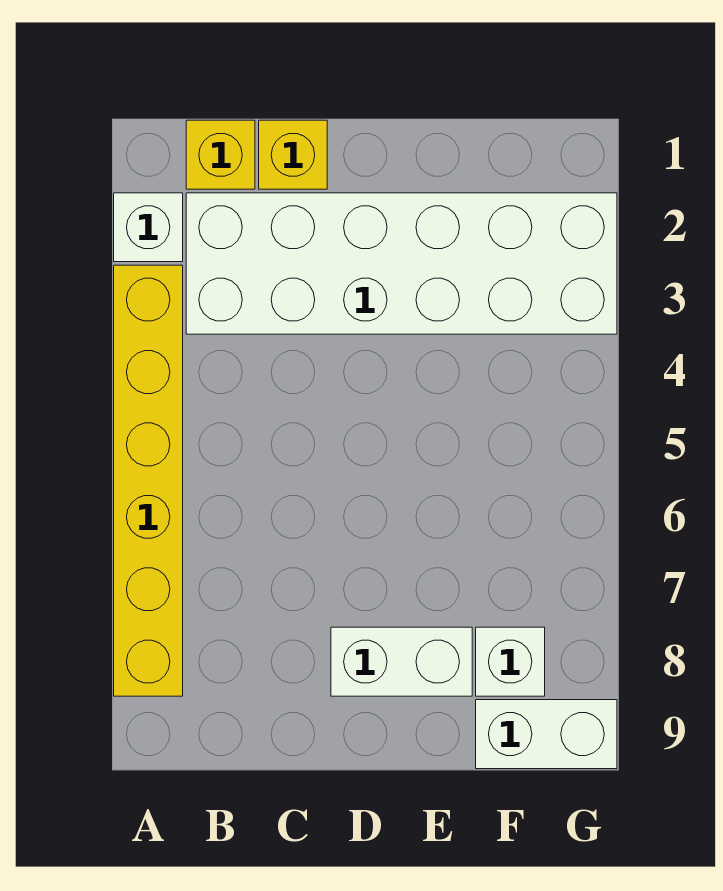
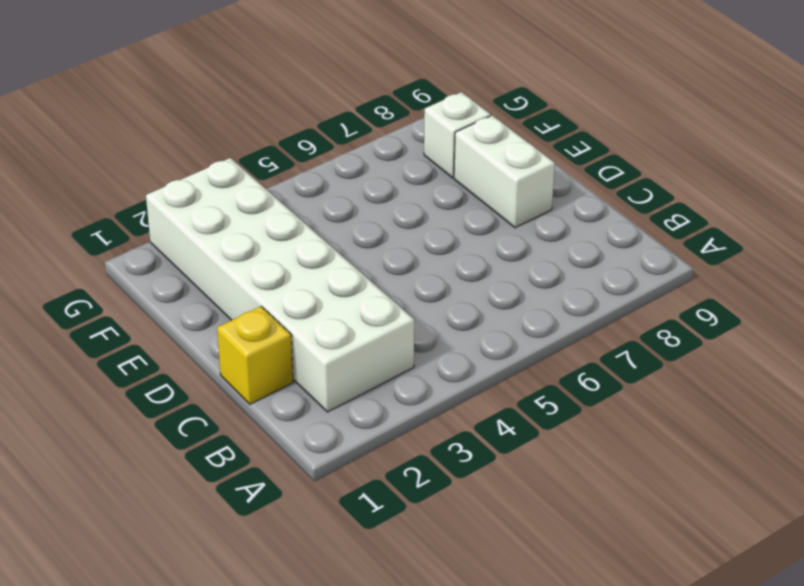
none -> white 1x1 brick [114,193,183,262]
none -> yellow 1x6 brick [114,265,183,696]

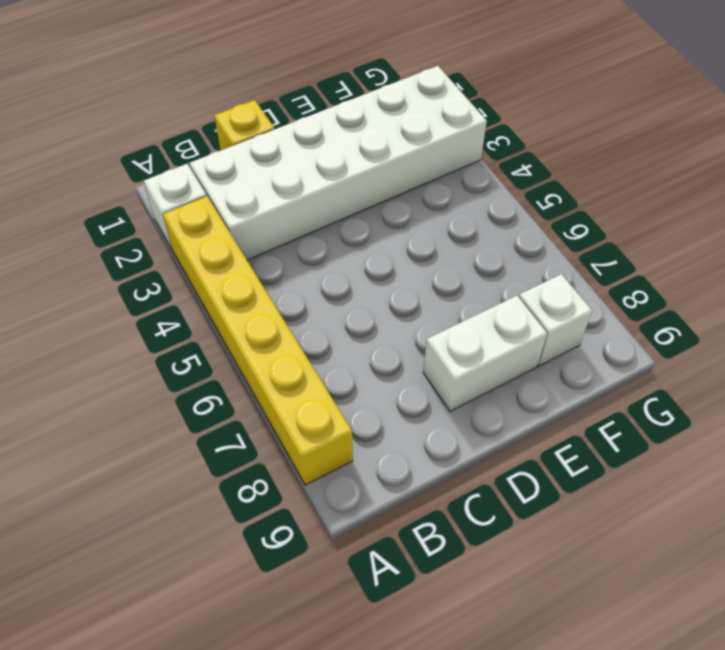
none -> yellow 1x1 brick [186,120,255,189]
none -> white 1x2 brick [476,700,617,769]

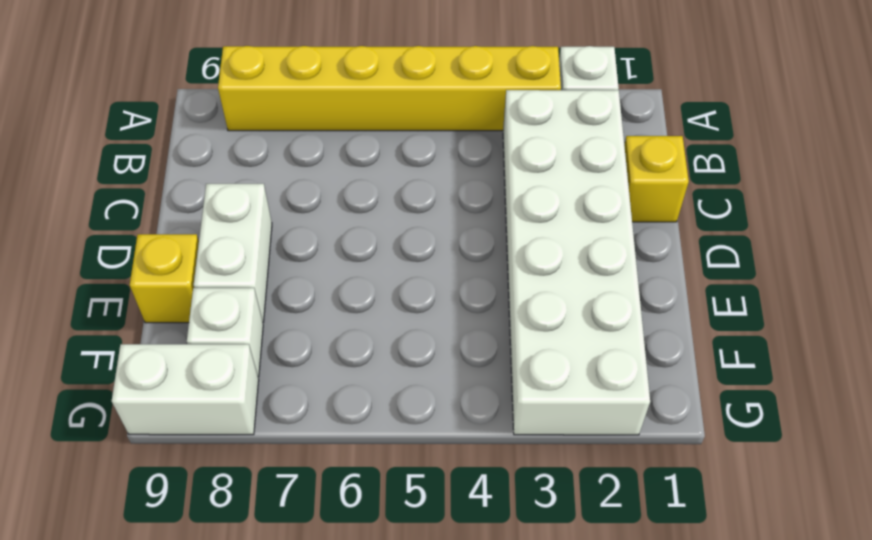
yellow 1x1 brick [130,234,199,323] -> yellow 1x1 brick moved to [186,120,255,189]
white 1x2 brick [112,344,259,435] -> white 1x2 brick turned to [476,700,617,769]

